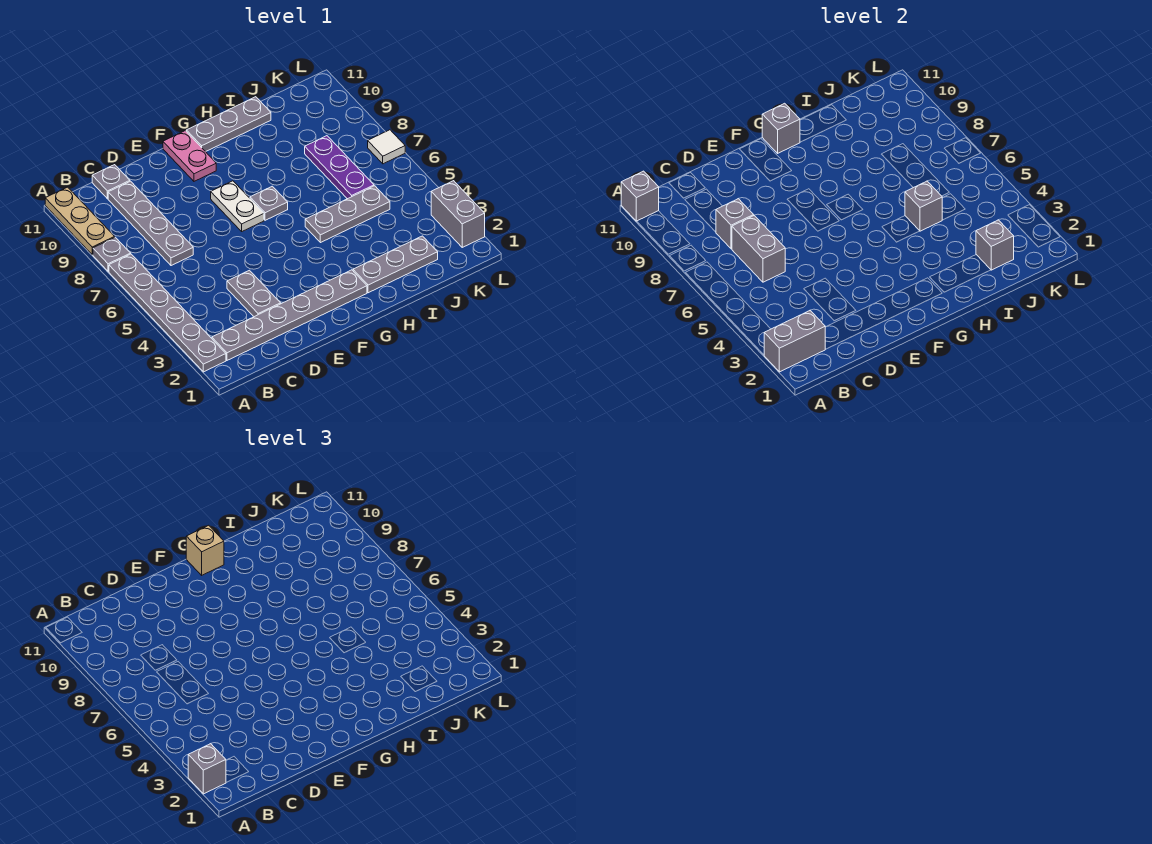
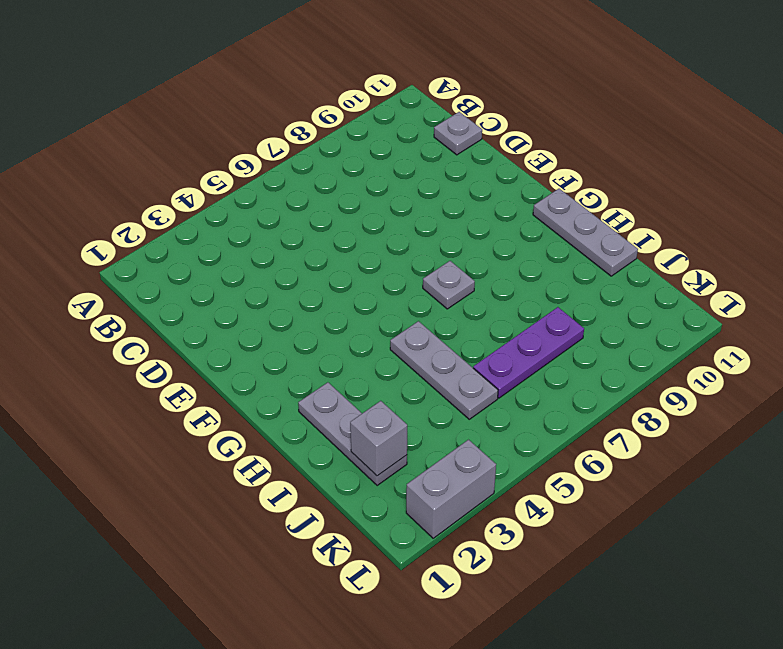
none -> grey 1x6 plate [109,254,226,372]
none -> grey 1x1 plate [93,237,131,271]
none -> tan 1x3 plate [45,187,115,255]

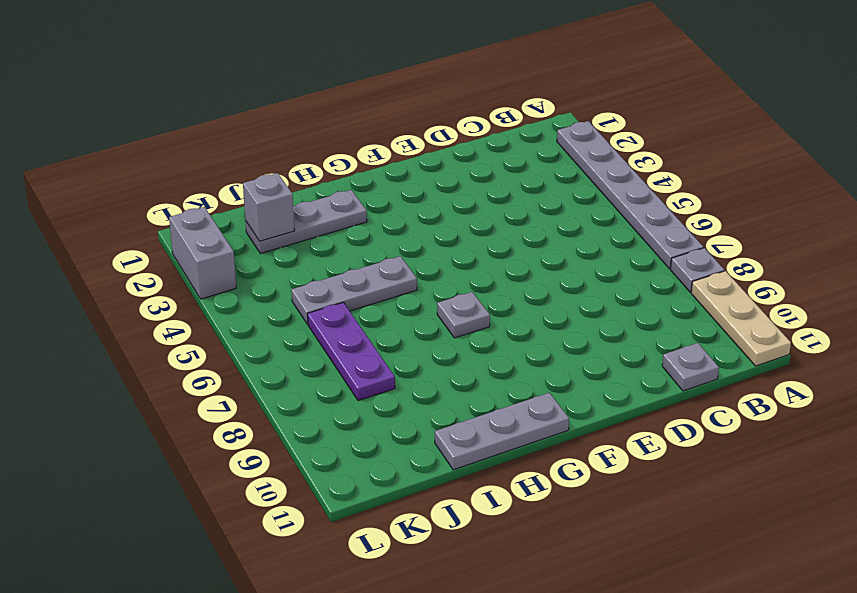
none -> grey 1x6 plate [212,270,367,360]
none -> grey 1x4 plate [108,181,193,266]
none -> grey 1x2 plate [227,270,281,317]

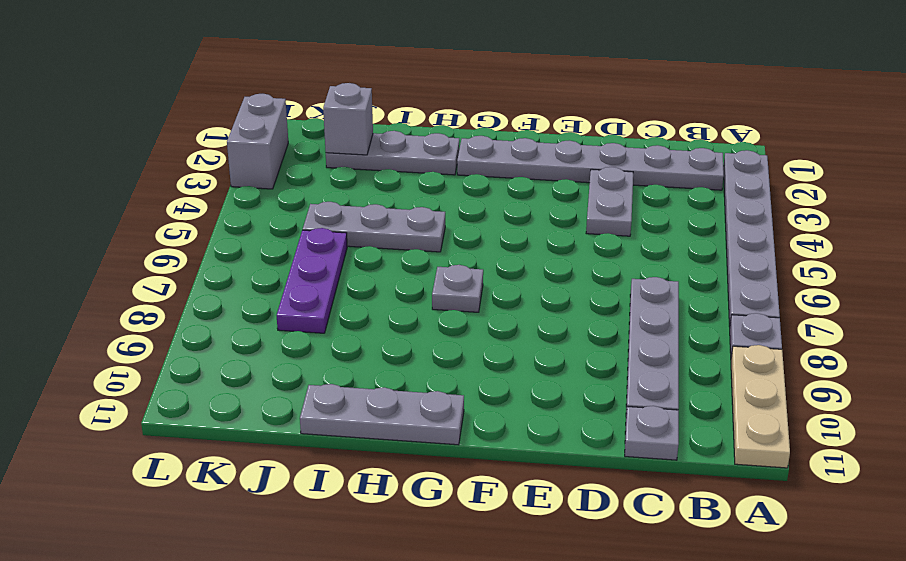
none -> white 1x2 plate [211,181,264,231]
none -> pink 1x2 plate [163,131,216,181]
none -> white 1x1 tile [368,130,405,164]

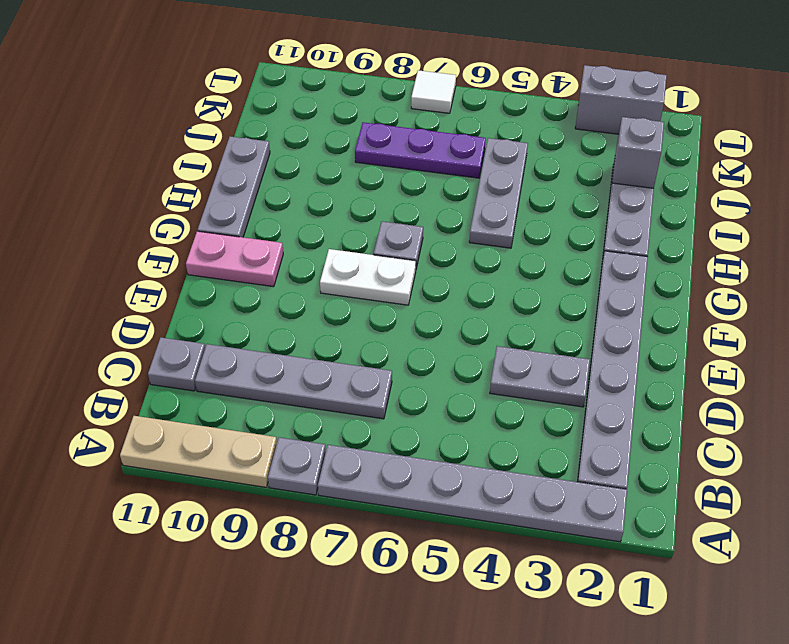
none -> grey 1x2 brick [764,311,825,372]
none -> grey 1x1 brick [621,171,659,221]
none -> grey 1x2 brick [732,216,785,282]

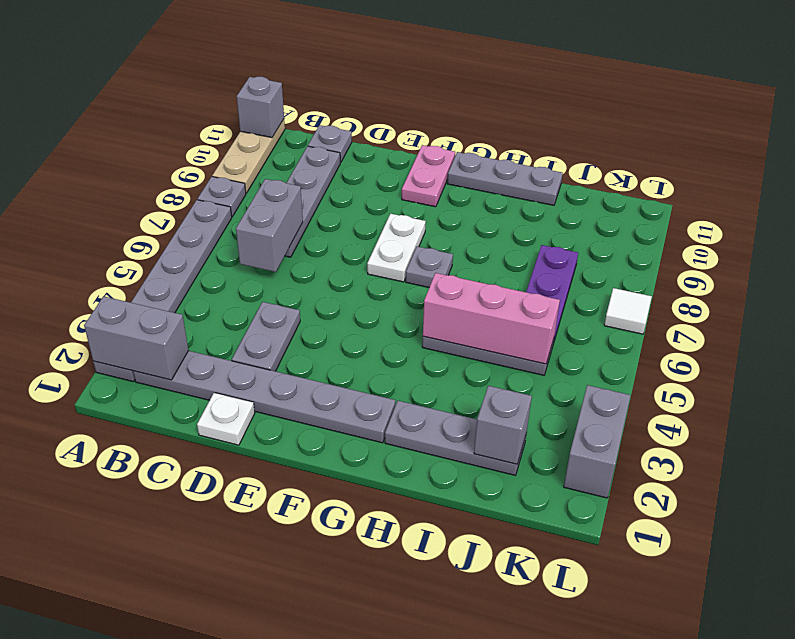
white 1x1 plate [197,393,255,445] -> none
pink 1x3 brick [423,273,560,364] -> grey 1x1 brick [905,181,942,231]
none -> grey 1x1 brick [716,199,754,249]
none -> grey 1x1 brick [762,103,800,153]
none -> grey 1x1 brick [188,744,226,794]

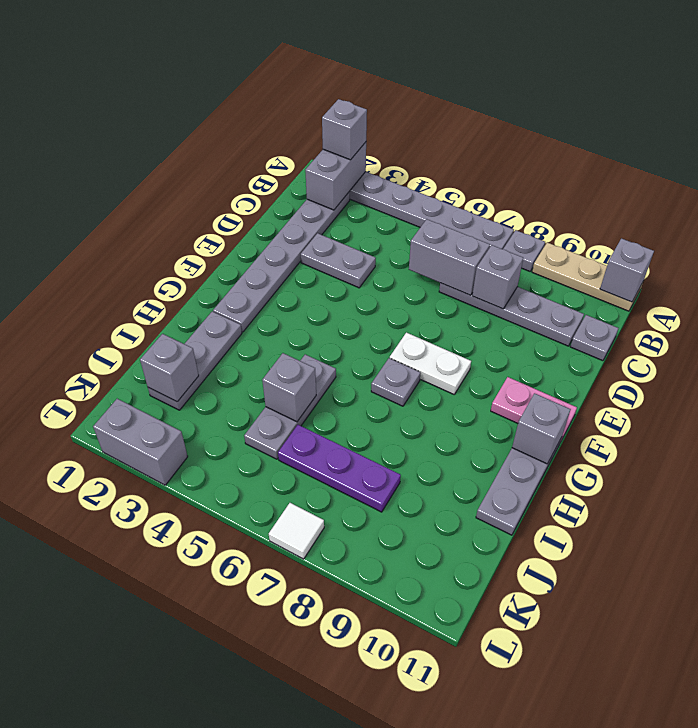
none -> tan 1x1 brick [186,525,224,575]

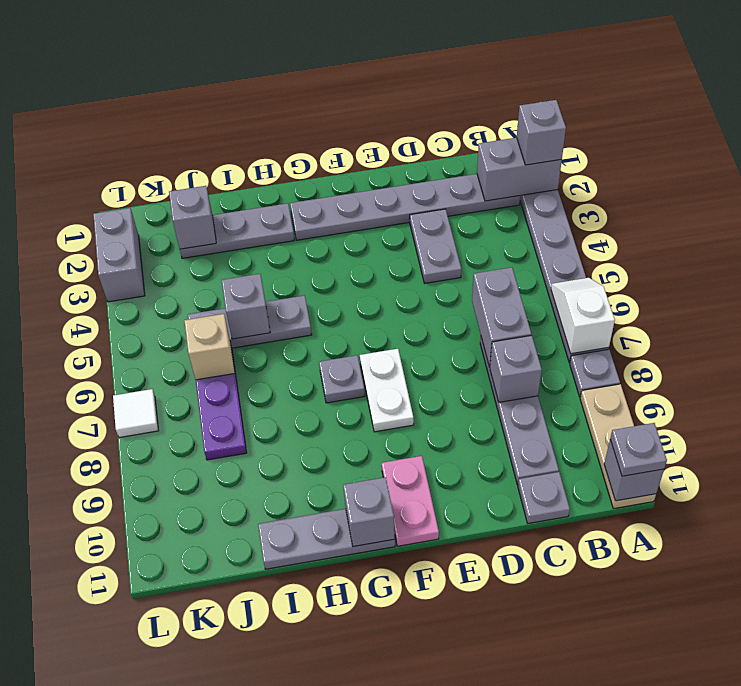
white 1x2 slope [551,278,615,354] -> none
grey 1x1 plate [610,423,667,476] -> none
tan 1x1 brick [184,314,235,380] -> tan 1x1 brick moved to [186,525,224,575]

